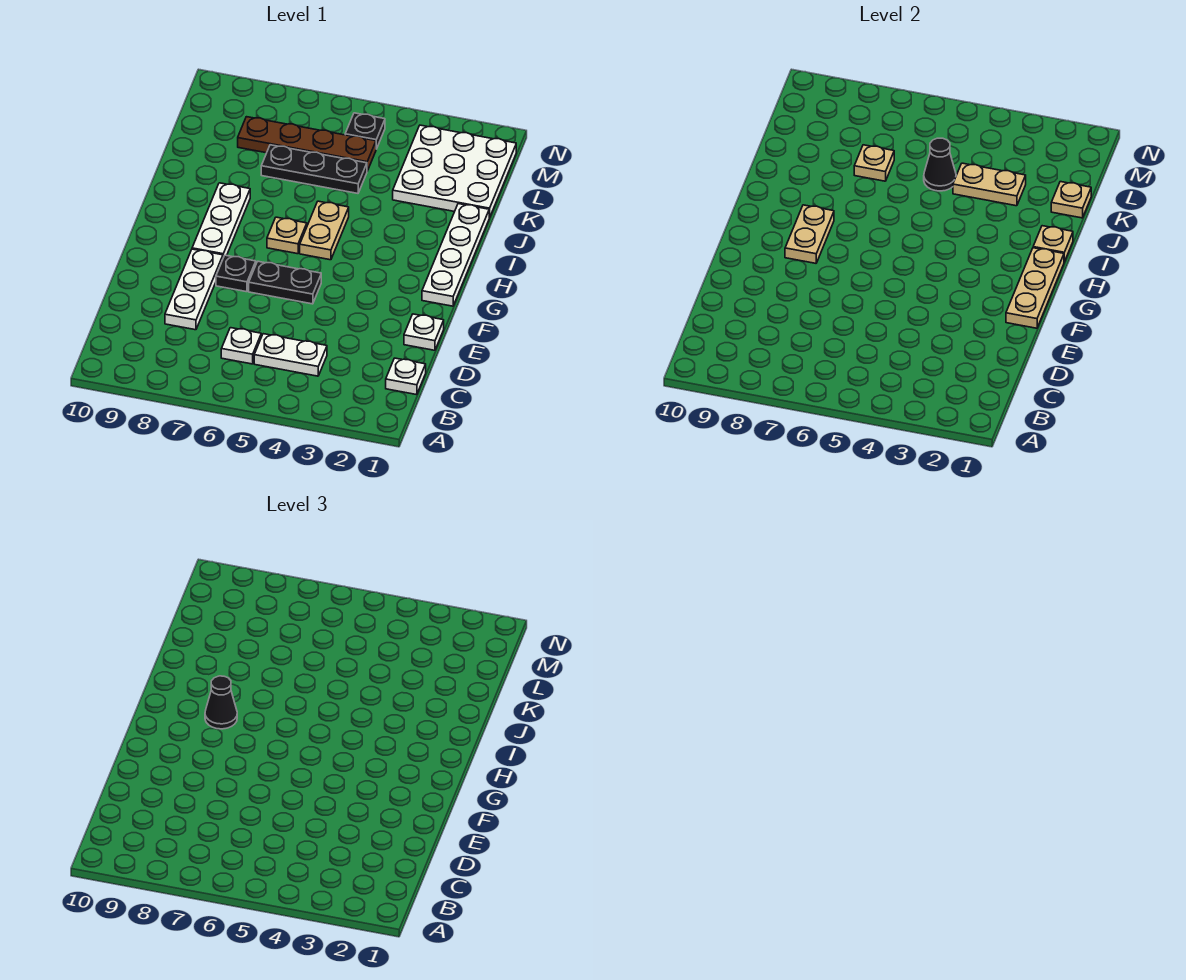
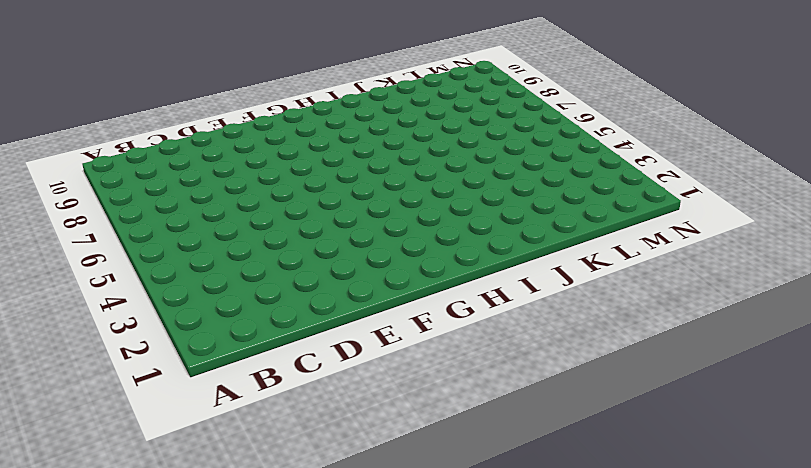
none -> white 1x1 plate [386,358,426,395]
none -> white 1x2 plate [254,334,327,376]
none -> white 1x1 plate [221,328,261,364]

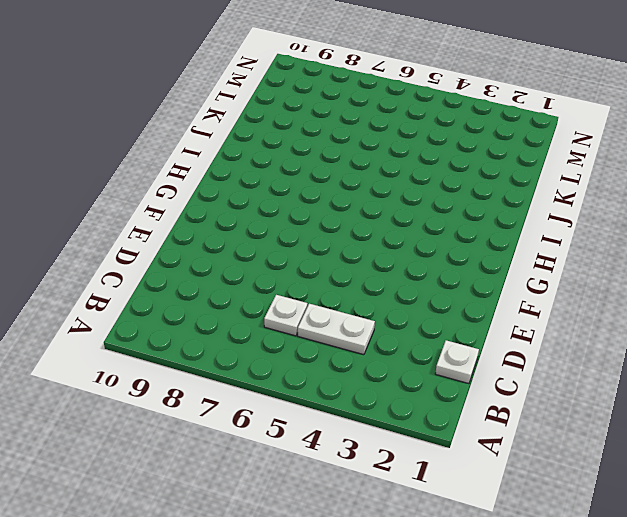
none -> white 1x3 plate [165,249,223,330]
none -> white 1x1 plate [404,314,444,350]
none -> black 1x2 plate [249,261,321,304]

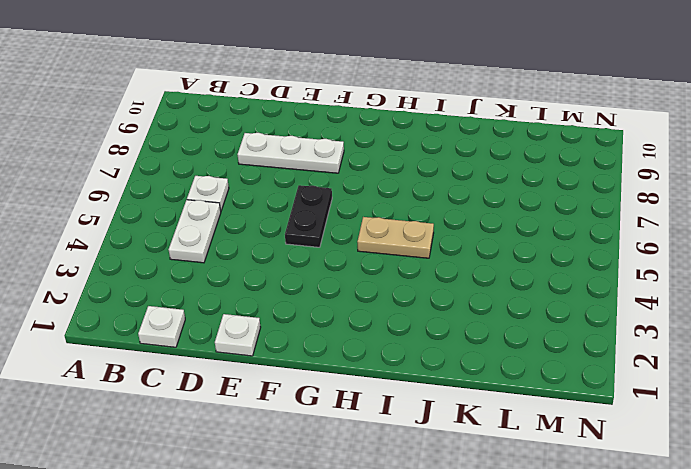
none -> black 1x1 plate [216,255,256,292]
none -> white 1x4 plate [422,204,489,306]
none -> white 1x3 plate [192,183,250,257]

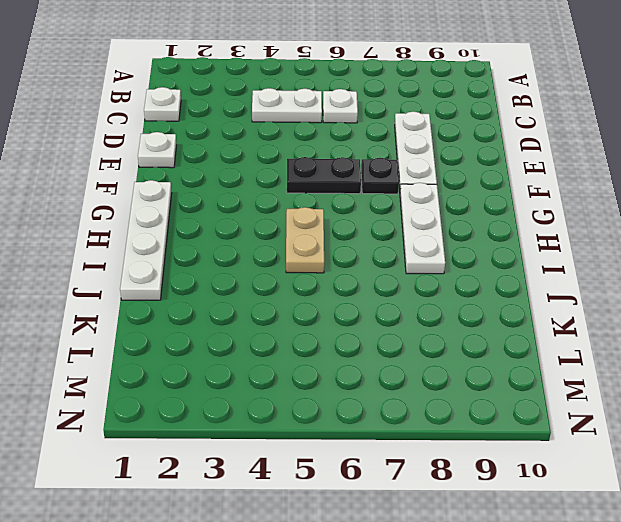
none -> tan 1x1 plate [267,217,307,254]
none -> white 3x3 plate [393,125,516,218]
none -> black 1x3 plate [261,145,367,193]

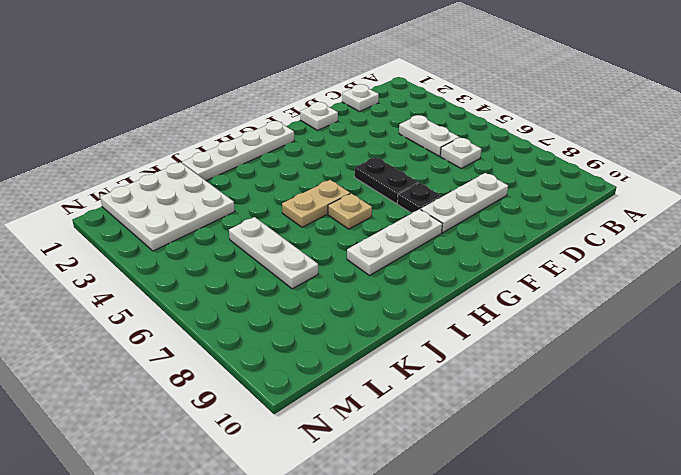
white 1x3 plate [229,217,318,289] -> black 1x3 plate [261,145,367,193]
none -> brown 1x4 plate [238,117,376,171]
none -> black 1x1 plate [345,113,385,149]
none -> tan 1x3 plate [1006,248,1064,328]

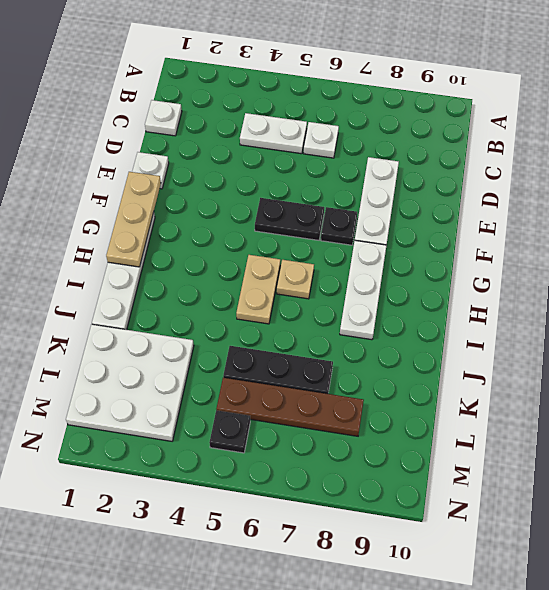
none -> tan 1x2 plate [785,205,834,263]
none -> tan 1x1 plate [1033,226,1073,262]
none -> tan 1x1 plate [1051,182,1091,218]

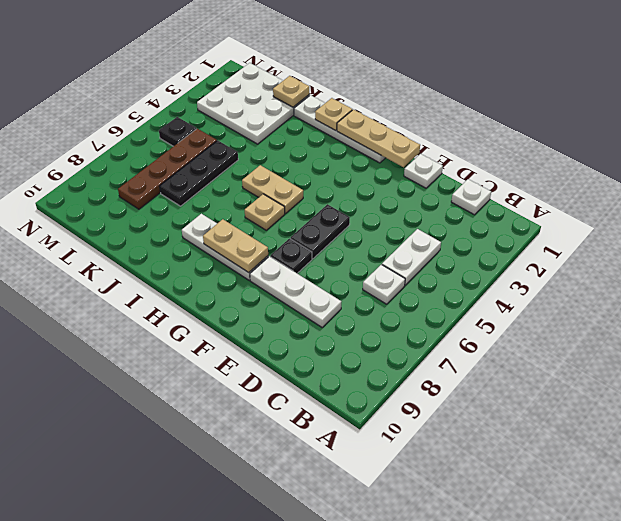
none -> tan 1x2 plate [953,163,1026,206]
none -> black 1x1 cone [924,138,956,191]
none -> tan 1x1 plate [854,145,894,181]

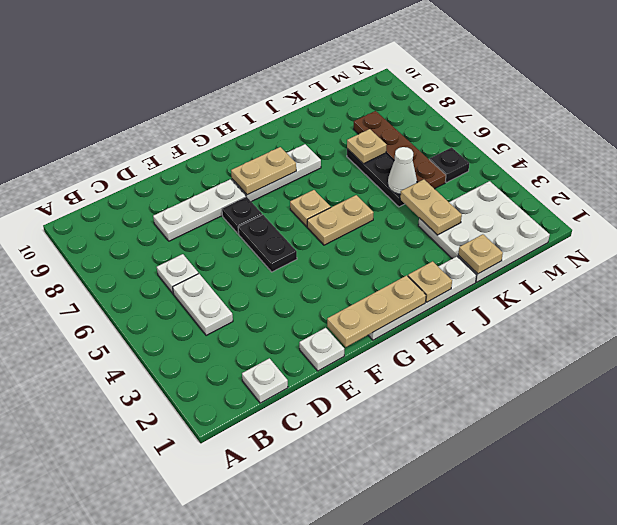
white 1x1 cone [388,147,417,194] -> black 1x1 cone [924,138,956,191]
none -> black 1x1 cone [205,676,237,729]

